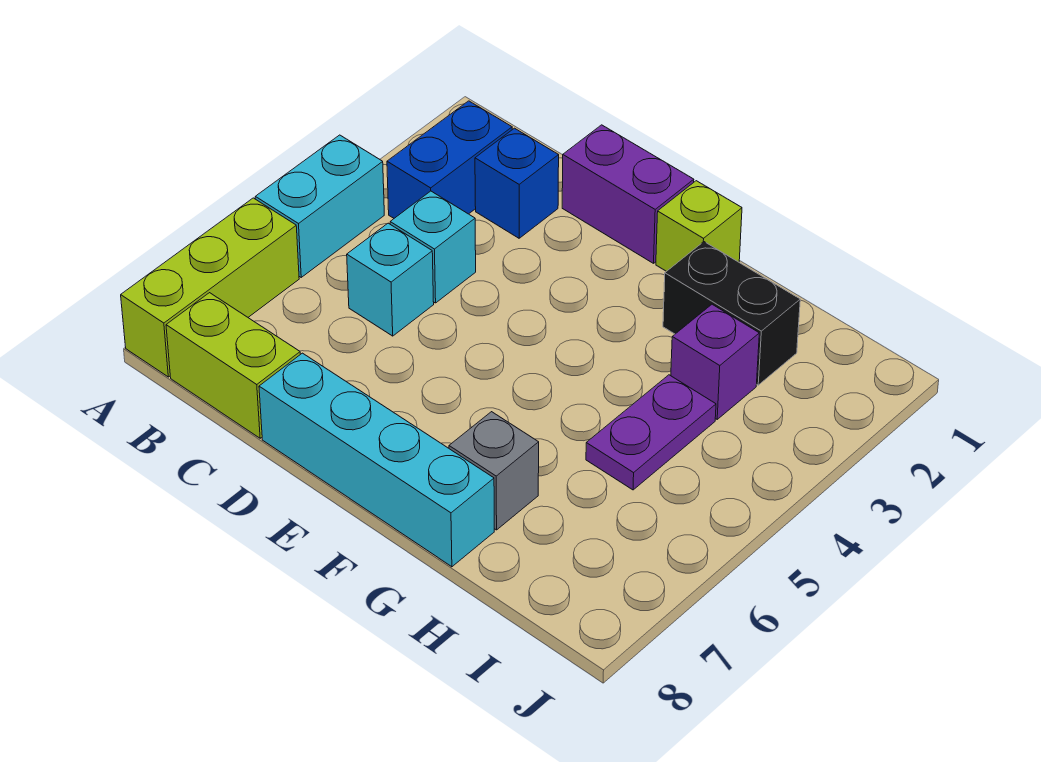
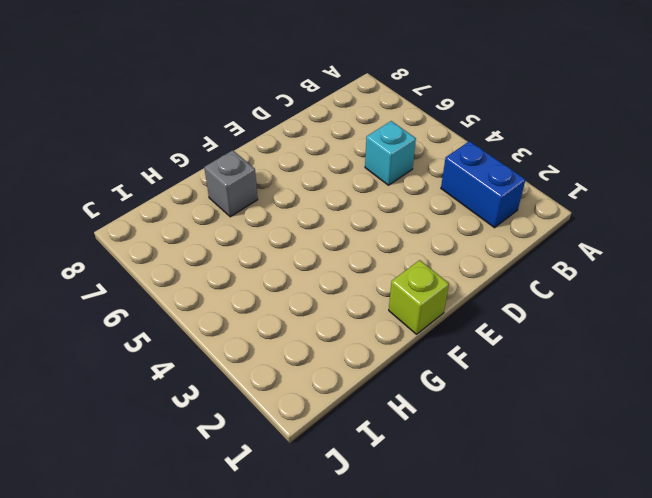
none -> cyan 1x2 brick [255,135,384,277]
none -> lime 1x3 brick [121,198,299,377]
none -> lime 1x2 brick [166,293,300,438]

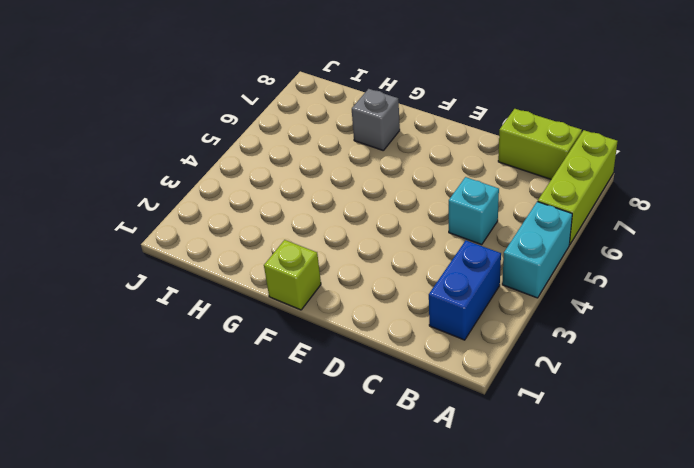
none -> blue 1x1 brick [475,128,559,238]
none -> cyan 1x1 brick [390,191,476,303]
none -> purple 1x2 brick [562,125,694,263]

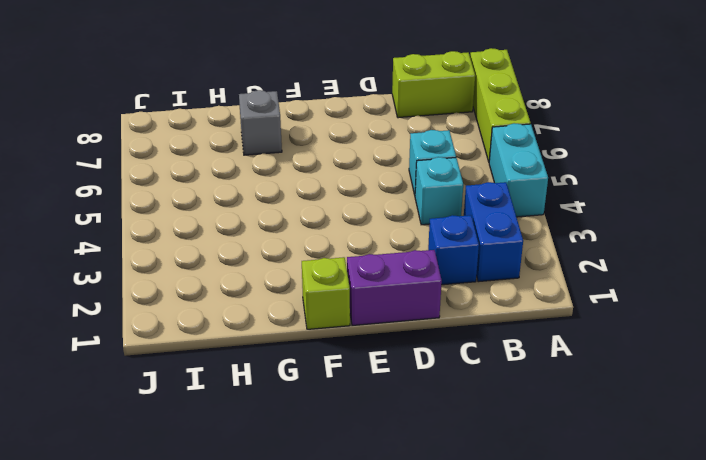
none -> cyan 1x4 brick [259,353,494,567]
none -> black 1x2 brick [663,242,800,385]
none -> purple 1x1 brick [671,304,759,419]

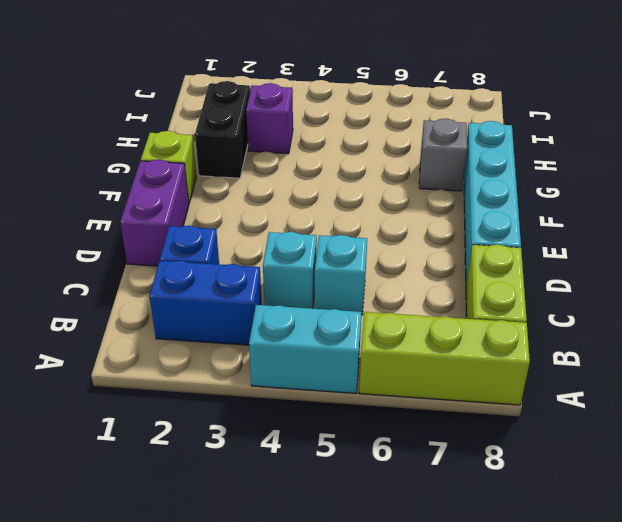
none -> purple 1x2 plate [586,375,716,490]

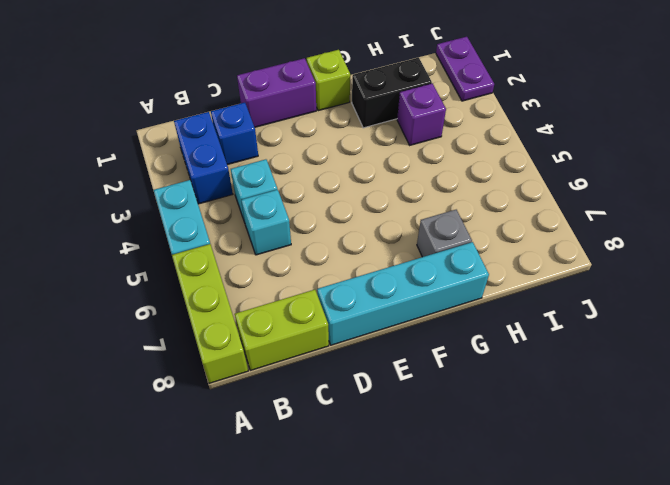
purple 1x2 plate [436,37,494,101] -> purple 1x2 plate moved to [586,375,716,490]

